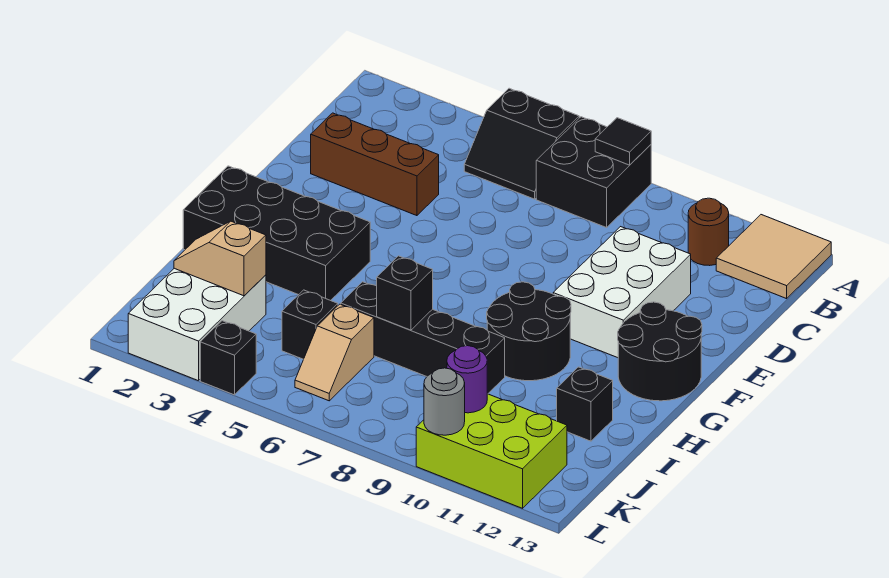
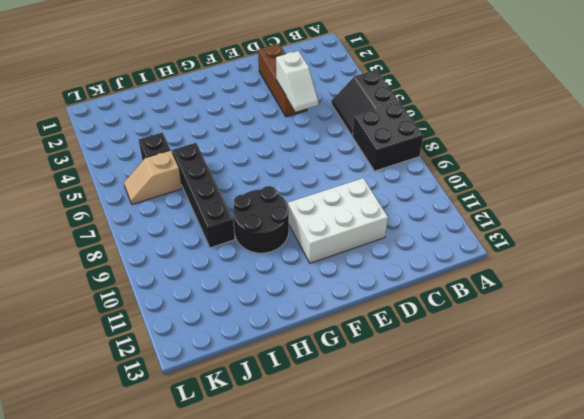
white 1x2 slope [276,51,318,112] -> none
none -> tan 2x2 tile [716,215,831,299]
none -> brown 1x1 round brick [688,198,729,266]
none -> black 2x2 round brick [618,302,702,401]

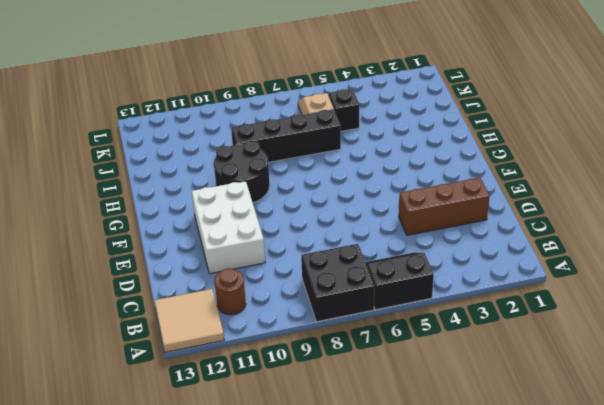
none -> black 2x2 round brick [618,302,702,401]
none -> black 2x4 brick [183,166,370,301]
none -> black 1x1 brick [557,367,613,441]

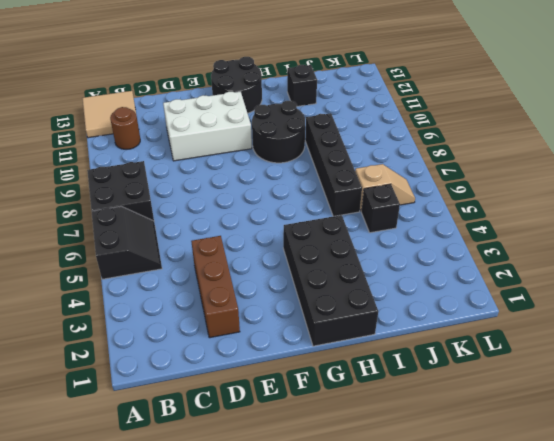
none -> white 2x3 brick [128,268,266,381]
none -> lime 2x3 brick [416,394,567,508]
none -> black 1x1 brick [200,321,256,395]

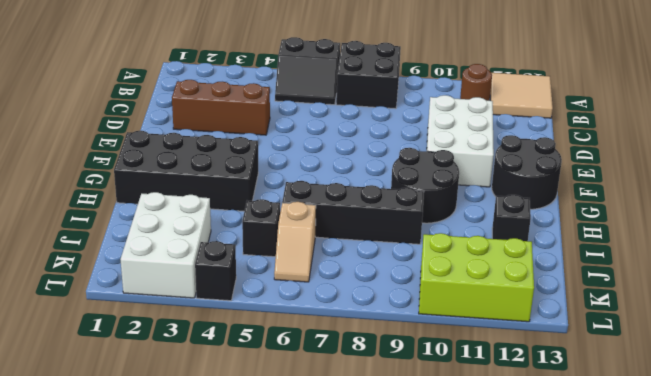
none -> black 1x1 tile [595,118,651,165]
none -> black 1x1 brick [377,256,433,330]
none -> tan 1x2 slope [174,221,266,296]

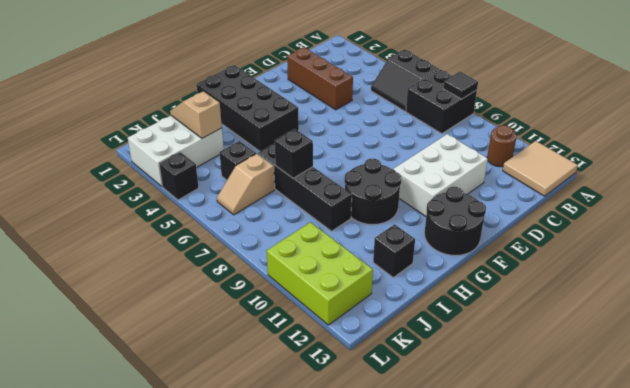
none -> purple 1x1 round brick [447,346,487,413]
none -> grey 1x1 round brick [424,368,465,435]

